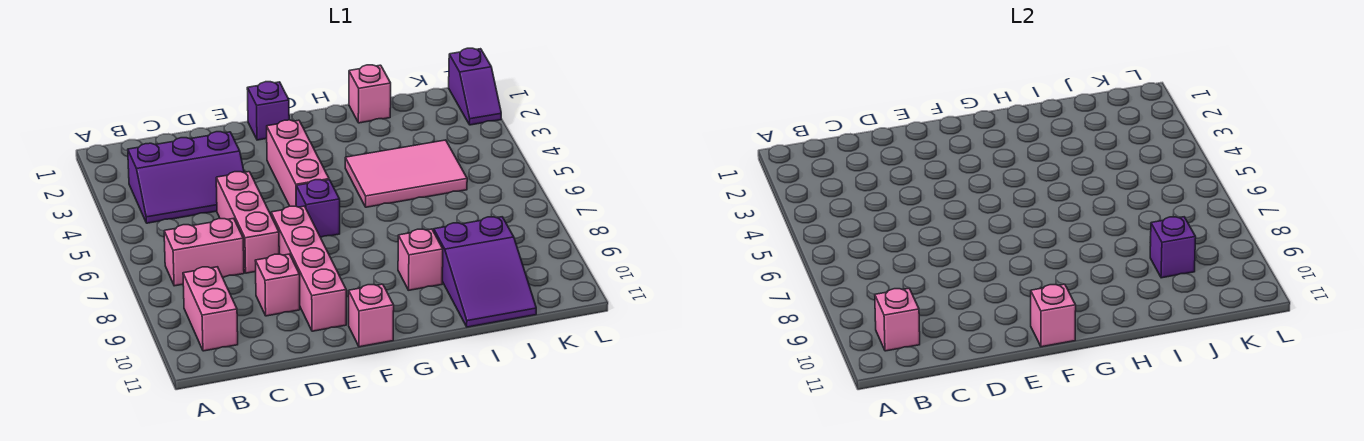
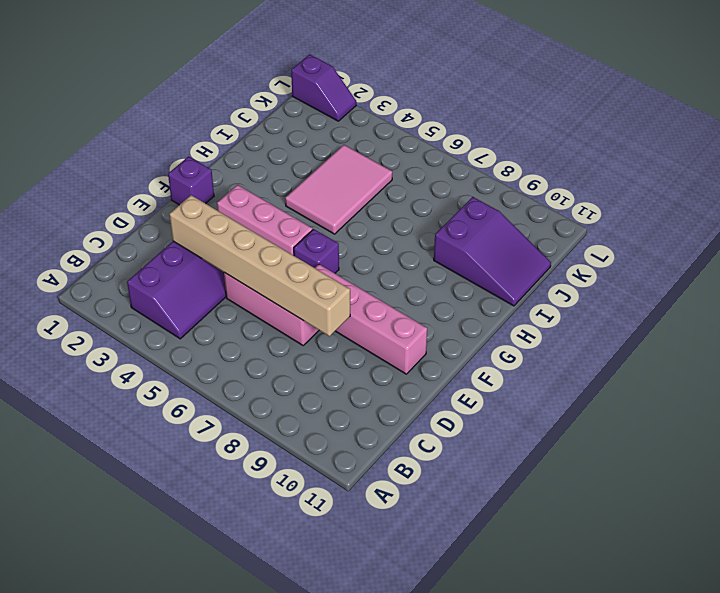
tan 1x6 brick [169,195,350,336] -> none
none -> pink 1x2 brick [164,218,244,286]
none -> pink 1x2 brick [183,267,238,351]
none -> pink 1x1 brick [255,254,300,316]

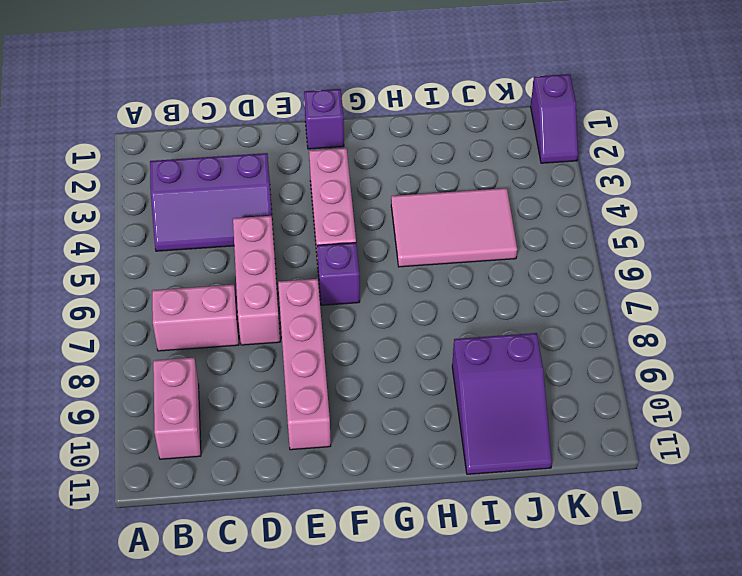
none -> pink 1x1 brick [255,254,300,316]
none -> pink 1x1 brick [349,284,394,347]
none -> pink 1x1 brick [398,229,443,290]

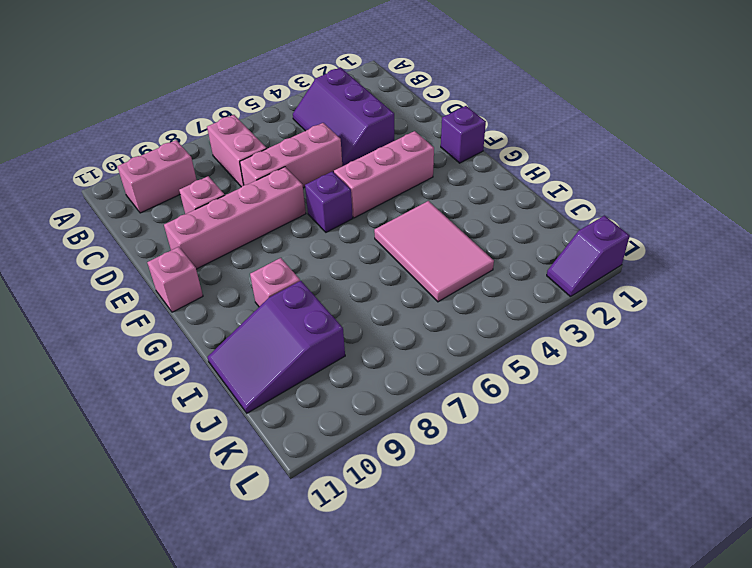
none -> pink 1x1 brick [349,65,391,123]
none -> pink 1x1 brick [875,288,920,351]
none -> pink 1x1 brick [1031,284,1076,347]

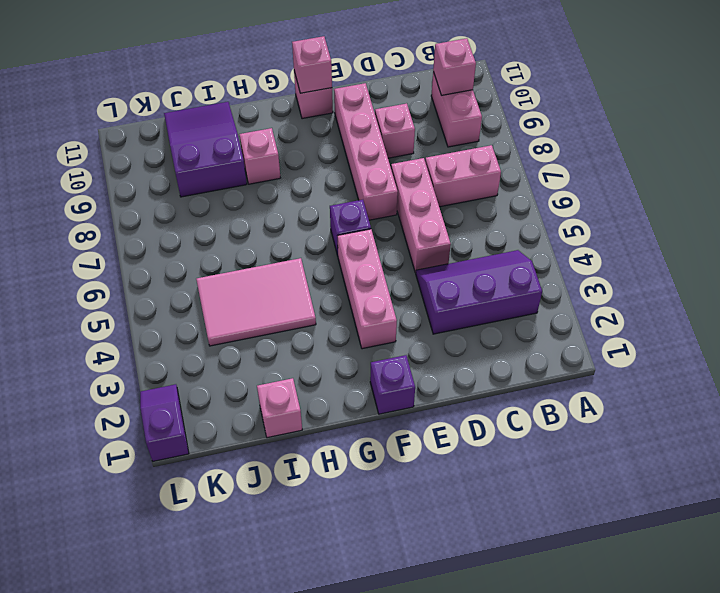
none -> purple 1x1 brick [1150,217,1196,278]

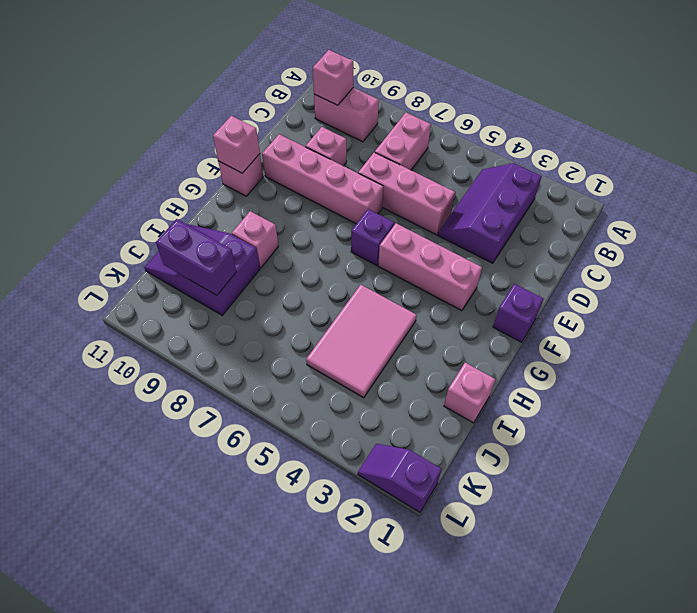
purple 1x2 brick [156,219,236,295] -> purple 1x1 brick [1150,217,1196,278]

